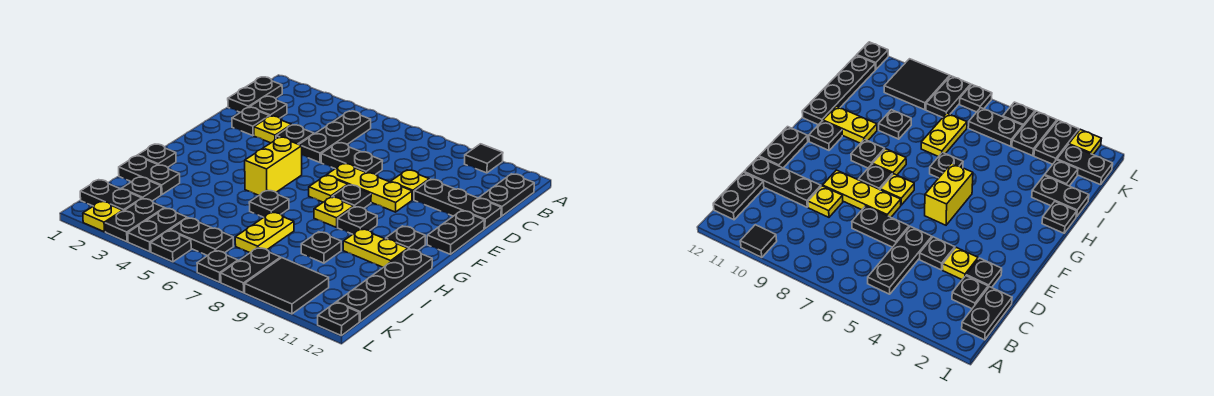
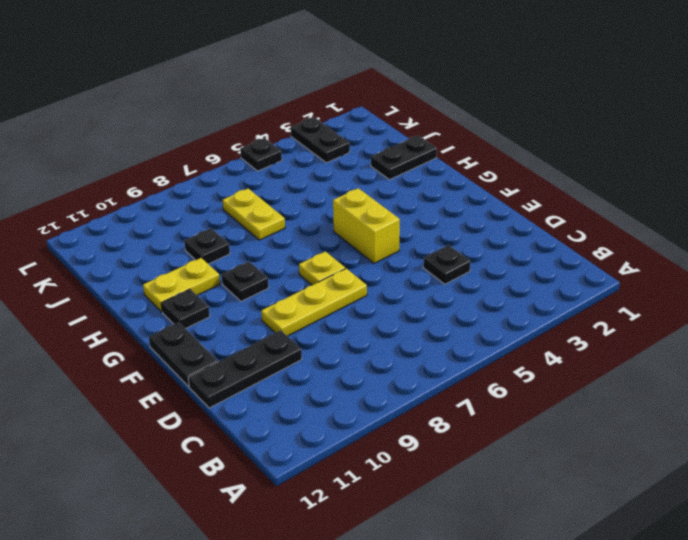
none -> black 1x1 tile [465,144,503,173]
none -> black 1x2 plate [228,77,282,113]
none -> black 1x3 plate [299,111,371,162]
none -> black 1x2 plate [479,174,534,216]

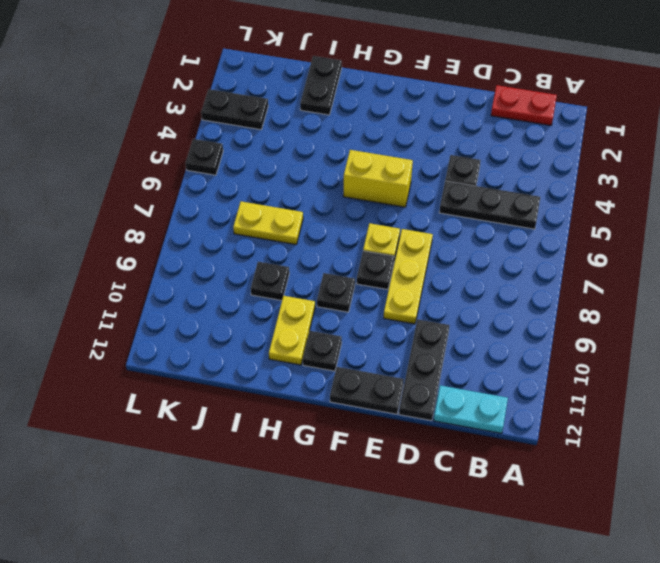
red 1x2 plate [491,85,557,125] -> black 1x2 plate [228,77,282,113]
cyan 1x2 plate [434,385,508,433] -> black 1x2 plate [479,174,534,216]
none -> black 1x1 tile [465,144,503,173]
none -> black 1x1 plate [250,96,287,118]
none -> black 1x1 plate [232,107,269,136]
none -> yellow 1x1 plate [254,116,291,143]

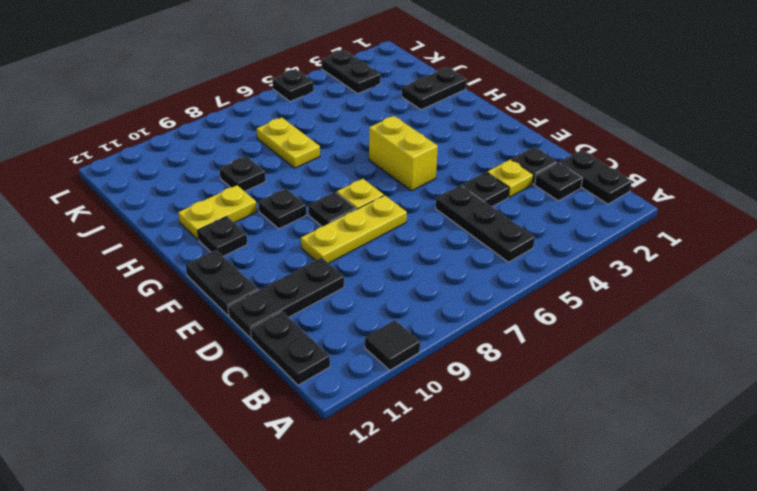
none -> black 1x2 plate [321,143,383,175]
none -> yellow 1x1 plate [391,170,429,200]
none -> yellow 1x1 plate [314,197,354,227]
none -> black 1x1 plate [137,144,176,167]

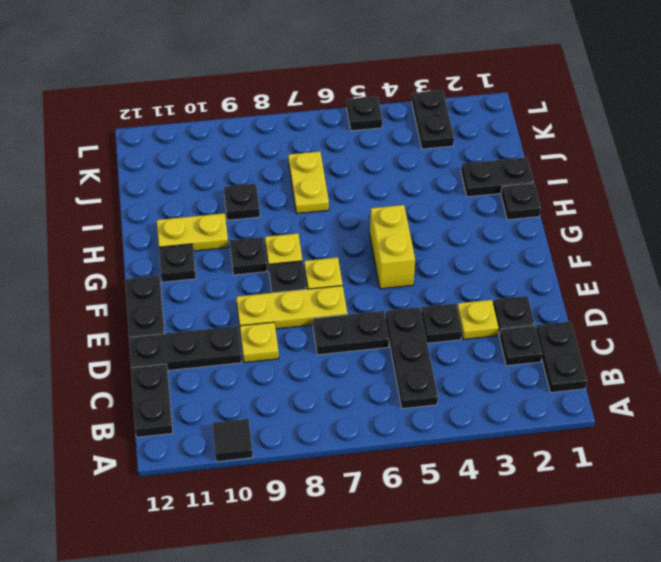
none -> black 1x1 plate [249,190,289,217]
none -> black 1x4 plate [337,249,432,321]
none -> black 1x1 plate [122,177,161,201]
none -> black 1x2 plate [80,180,142,211]

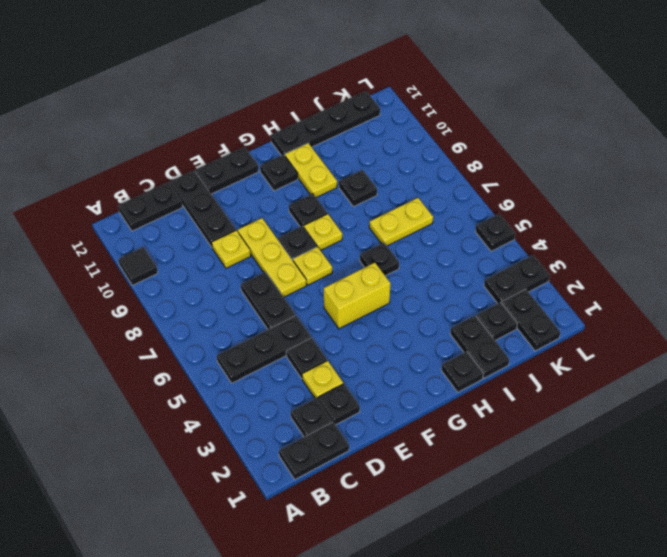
none -> black 1x2 plate [128,208,187,252]
none -> black 1x2 plate [170,218,234,256]
none -> black 1x2 plate [221,248,281,293]
none -> black 2x2 tile [245,258,329,314]

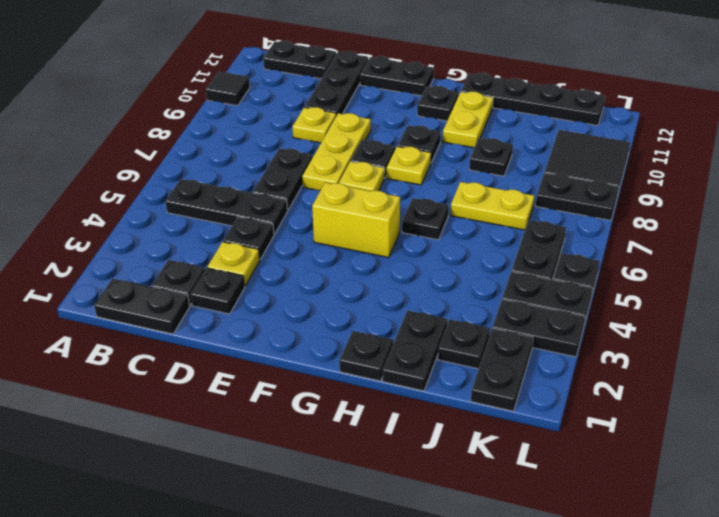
none -> yellow 1x1 plate [83,201,123,232]
none -> black 1x1 plate [197,250,238,282]
none -> black 1x1 plate [318,302,359,335]

